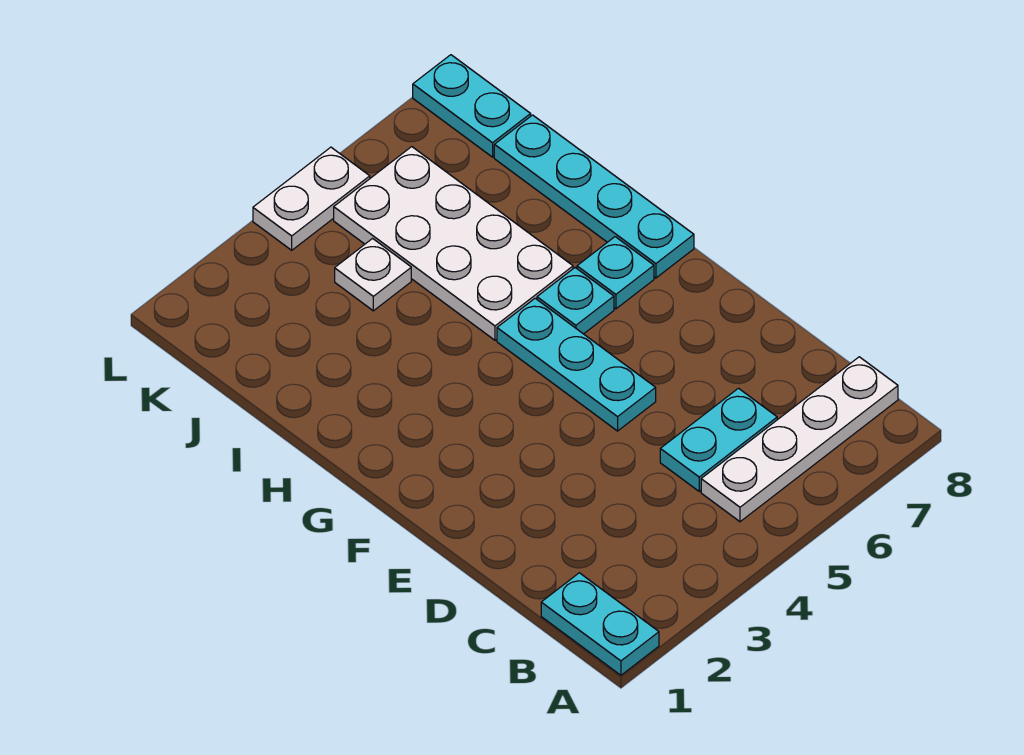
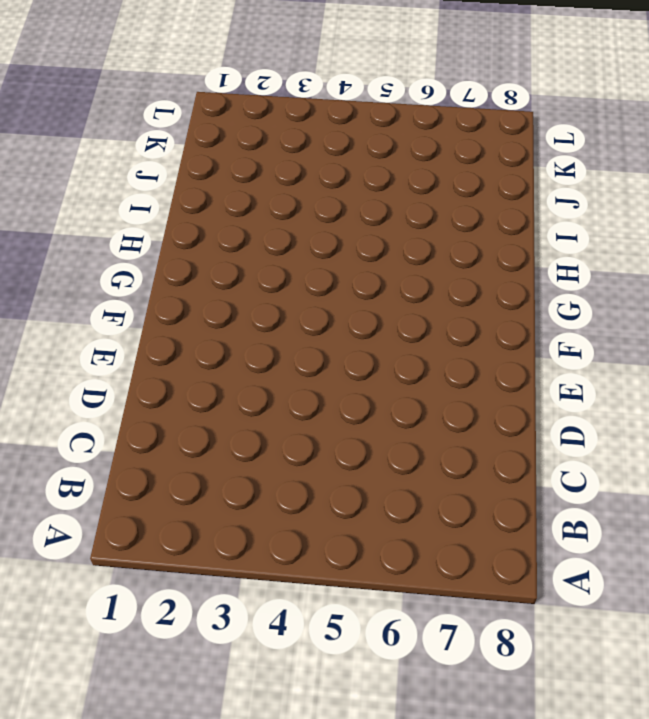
none -> cyan 1x2 plate [541,573,659,675]
none -> white 1x4 plate [701,357,898,522]

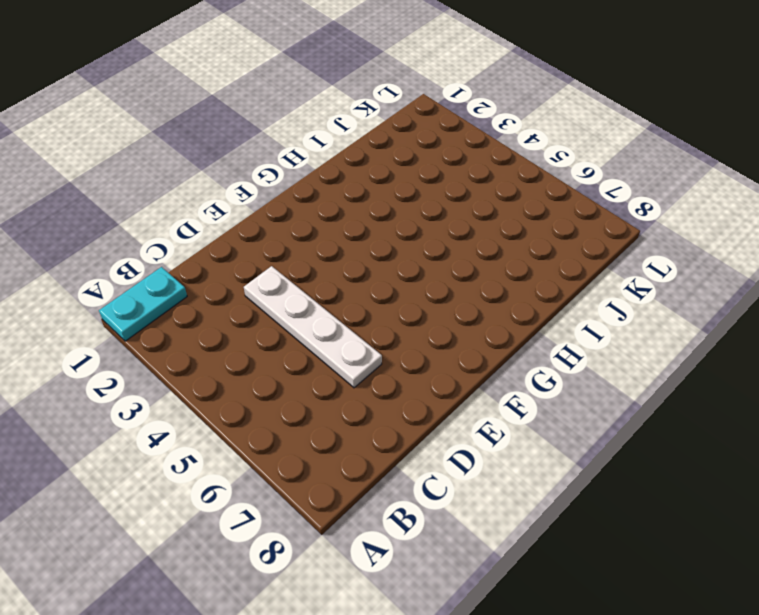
white 1x4 plate [244,266,382,388] -> white 1x4 plate moved to [701,357,898,522]
none -> cyan 1x2 plate [660,388,777,491]
none -> cyan 1x3 plate [497,298,656,431]

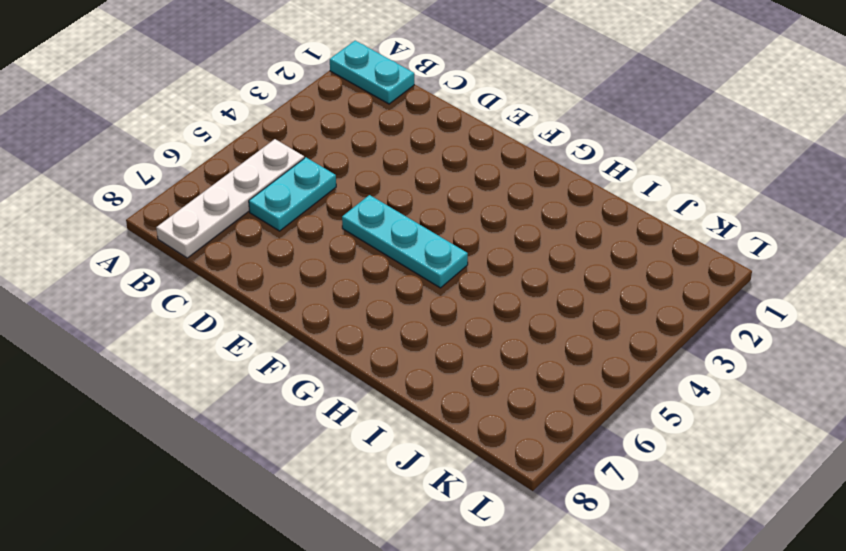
none -> cyan 1x1 plate [537,268,614,334]
none -> cyan 1x1 plate [577,237,654,309]

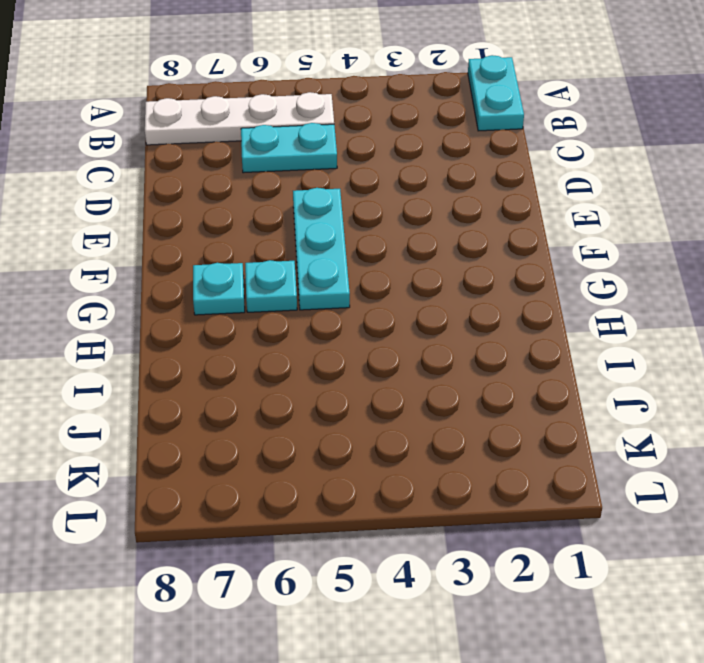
none -> cyan 1x4 plate [494,115,694,278]
none -> white 2x4 plate [334,147,573,340]

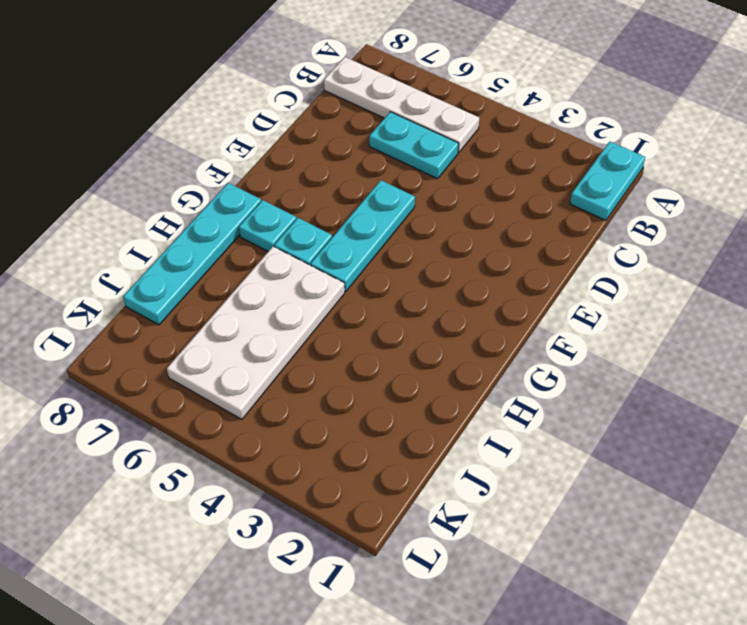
none -> white 1x1 plate [335,239,411,311]
none -> cyan 1x2 plate [413,55,531,157]

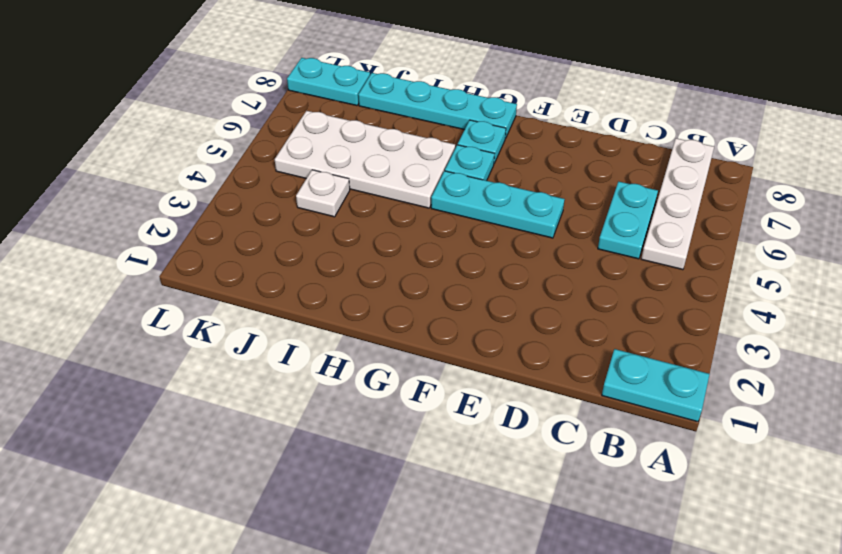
none -> white 1x2 plate [253,147,370,250]

